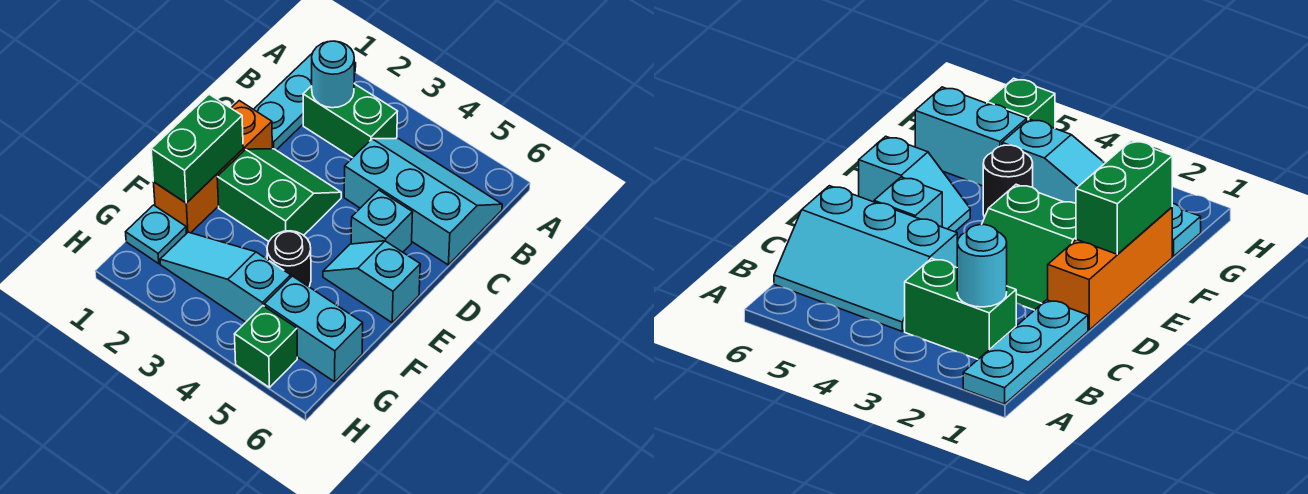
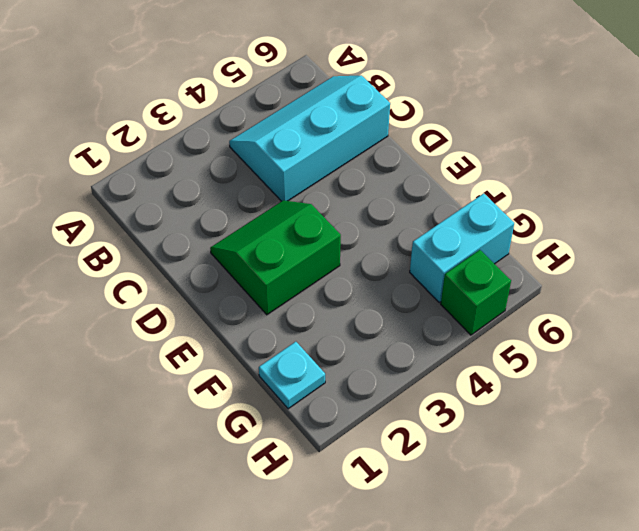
none -> cyan 1x3 plate [254,53,356,150]
none -> green 1x2 brick [303,84,398,158]
none -> orange 1x3 brick [154,101,272,233]

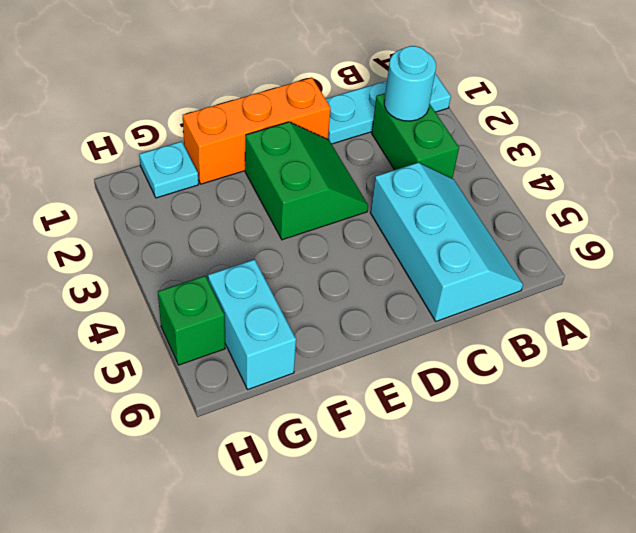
none -> cyan 1x1 brick [351,190,413,252]
none -> cyan 1x2 slope [323,241,420,323]
none -> black 1x1 round brick [267,231,311,287]

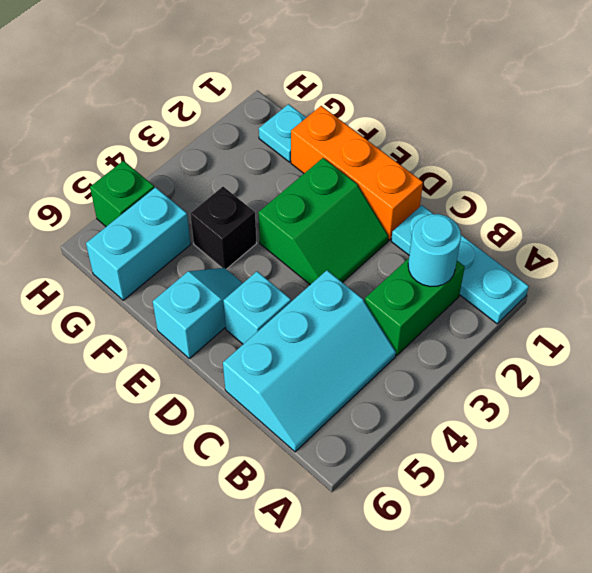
black 1x1 brick [190,187,257,269] -> black 1x1 round brick [267,231,311,287]
none -> cyan 1x3 slope [160,232,291,322]
none -> green 1x2 brick [151,94,243,203]

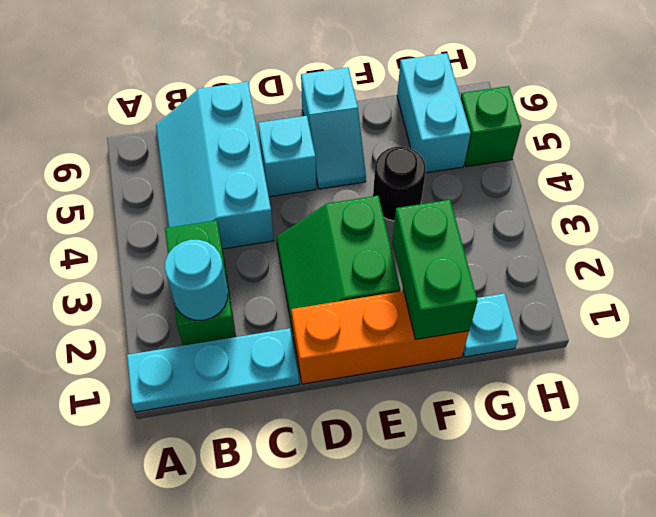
green 1x2 brick [392,200,478,340] -> green 1x2 brick turned to [151,94,243,203]
none -> cyan 1x3 slope [160,232,291,322]

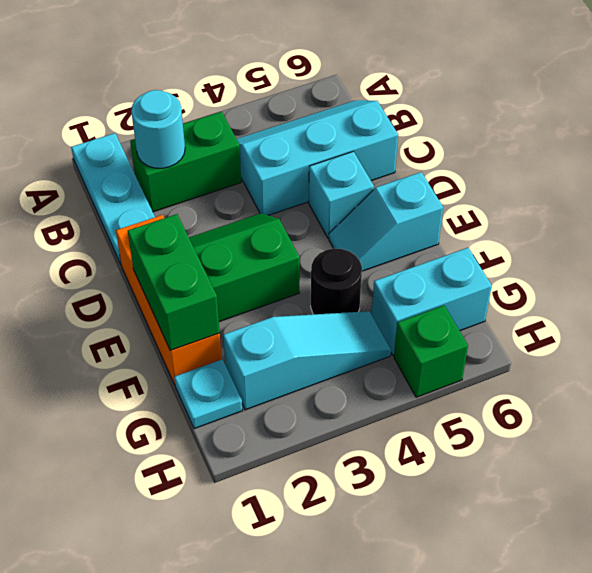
cyan 1x3 slope [223,311,391,410] -> cyan 1x3 slope turned to [160,232,291,322]

